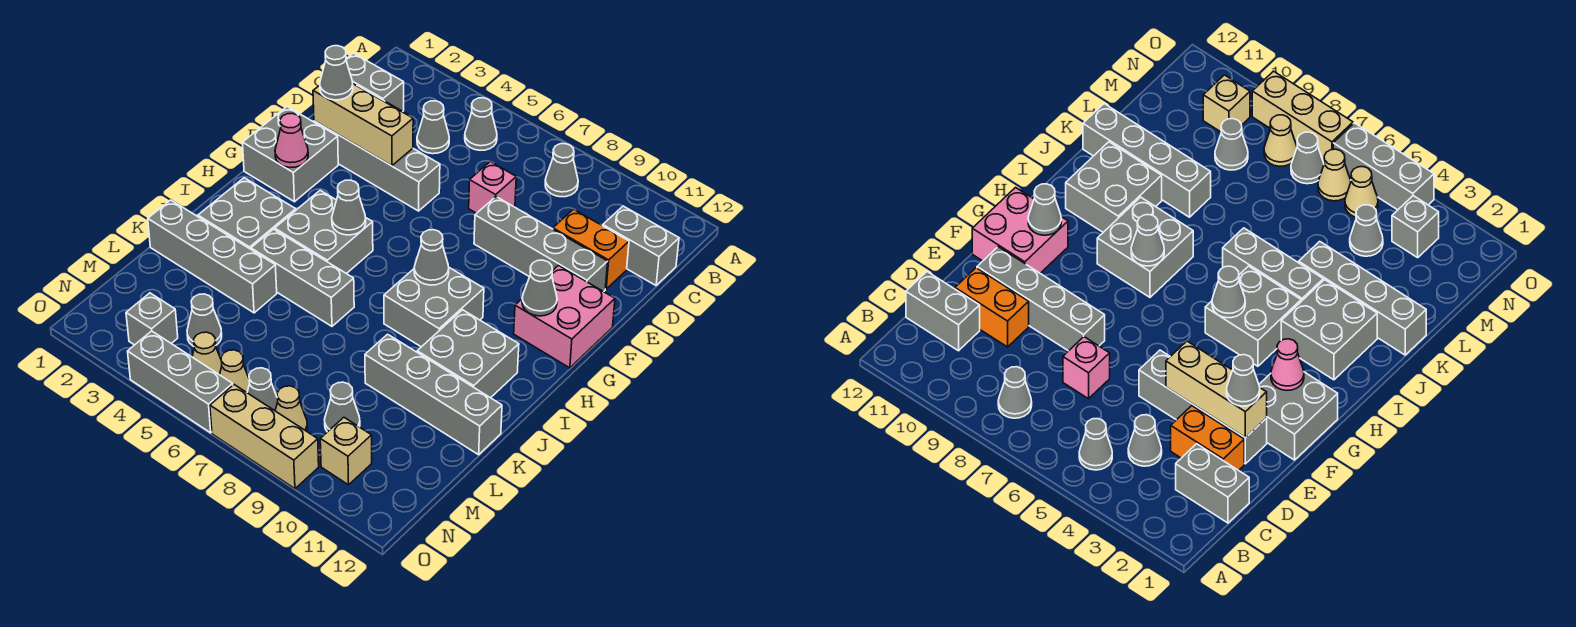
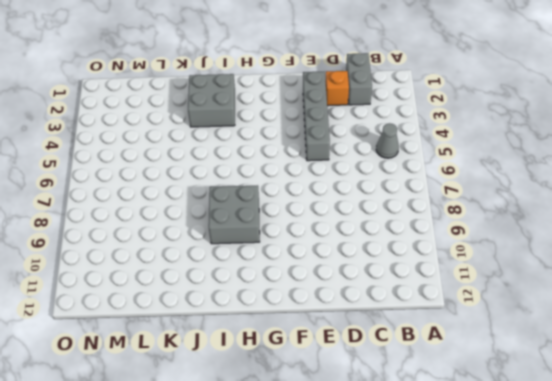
orange 1x1 brick [325,71,349,106] -> orange 1x2 brick [1171,406,1244,470]
none -> grey 1x1 cone [545,144,578,197]
none -> grey 1x1 cone [417,101,449,154]
none -> grey 1x2 brick [603,206,679,285]
none -> pink 1x1 brick [469,162,516,213]

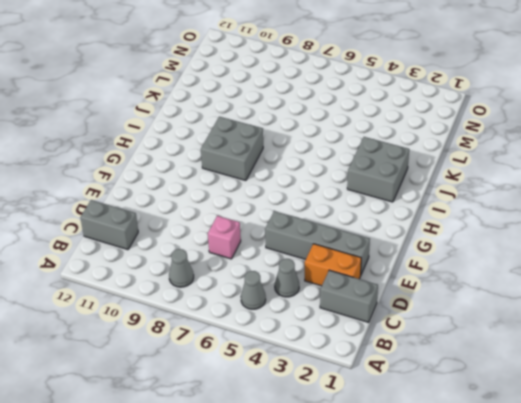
none -> orange 1x2 brick [553,209,629,289]
none -> grey 1x4 brick [474,197,608,292]
none -> grey 2x2 brick [243,107,338,202]
none -> pink 2x2 brick [514,265,615,368]

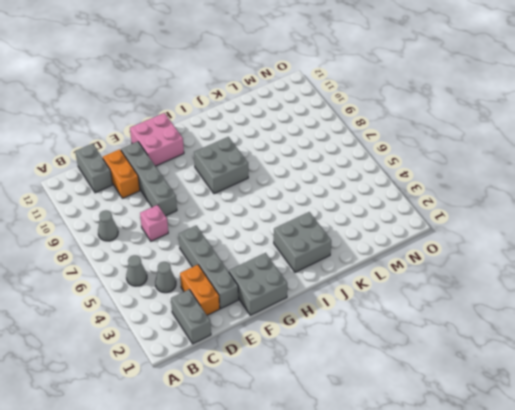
none -> grey 2x2 brick [275,190,373,274]
none -> grey 2x2 brick [417,310,519,398]
none -> grey 1x3 brick [251,229,354,326]
none -> grey 1x4 brick [148,200,277,313]

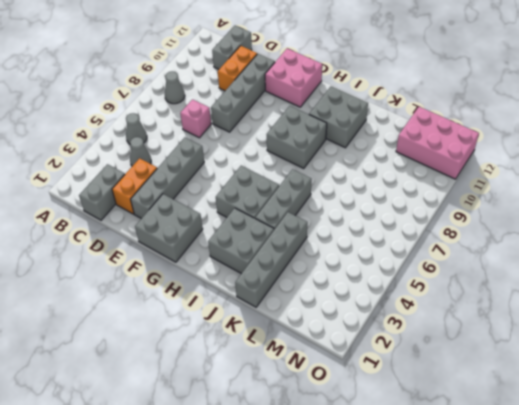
pink 2x3 brick [396,107,479,179] -> none
none -> grey 1x4 brick [365,334,502,455]
none -> grey 1x1 cone [187,294,222,346]
none -> grey 1x1 cone [324,382,360,432]
none -> grey 1x1 brick [126,293,178,345]

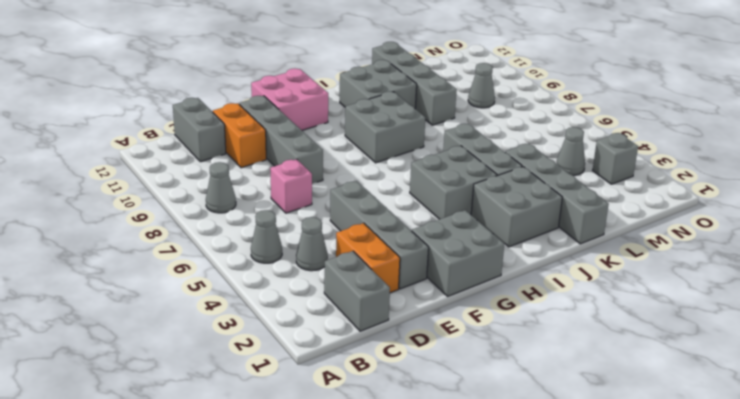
none -> tan 1x1 cone [192,332,222,375]
none -> tan 1x1 cone [220,350,250,392]
none -> grey 1x1 cone [247,368,278,411]
none -> tan 1x1 cone [275,386,307,431]

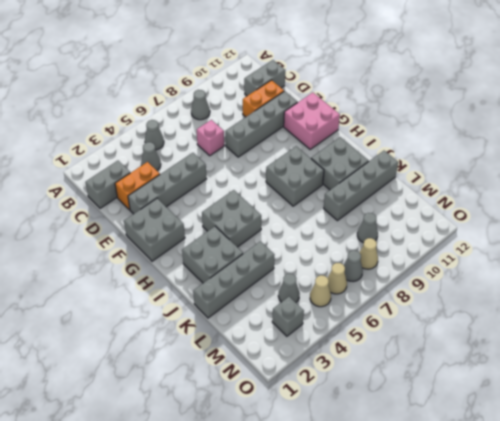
none -> grey 1x3 brick [251,229,354,326]
none -> tan 1x1 brick [320,418,372,485]
none -> grey 1x3 brick [128,331,233,433]
none -> tan 1x3 brick [210,385,319,489]

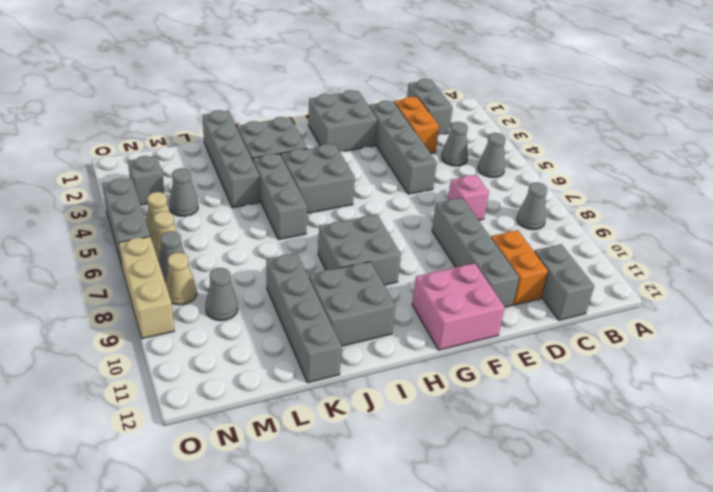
none -> tan 1x1 brick [320,418,372,485]
none -> tan 1x3 brick [313,84,413,166]
none -> pink 1x1 cone [275,113,308,168]
none -> grey 1x1 cone [522,260,557,316]

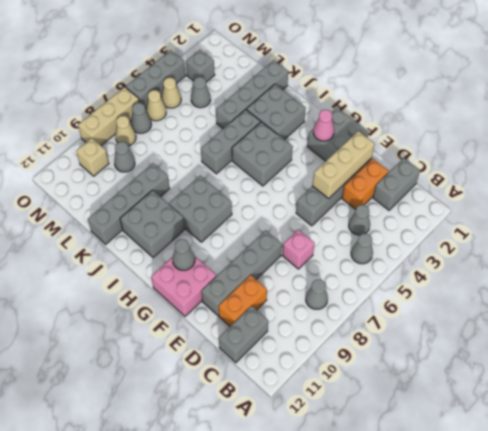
none -> grey 1x1 cone [332,180,366,235]
none -> grey 1x1 cone [414,230,449,285]
none -> grey 1x1 cone [320,46,353,100]

